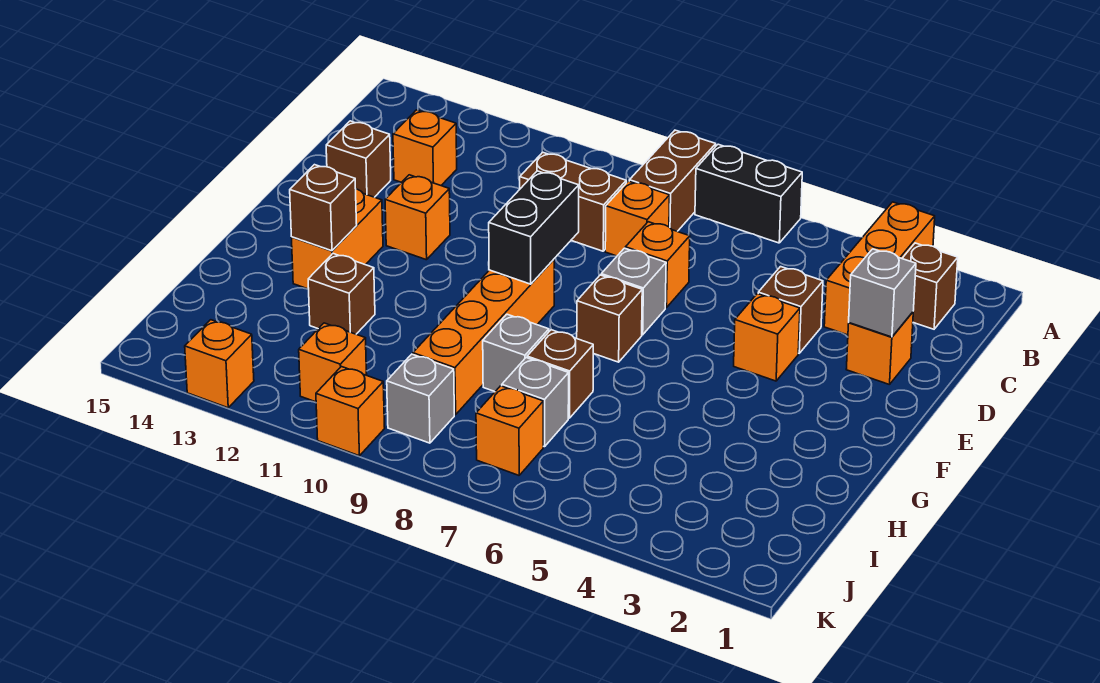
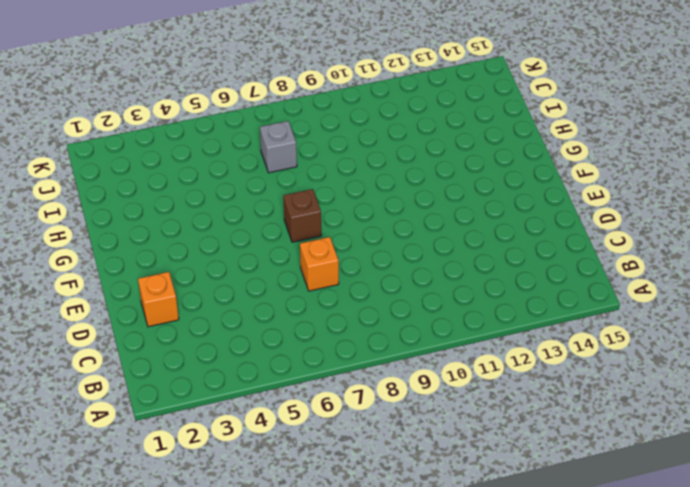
none -> orange 1x3 brick [824,202,935,335]
none -> black 1x2 brick [695,144,802,243]
none -> brown 1x2 brick [629,130,716,231]

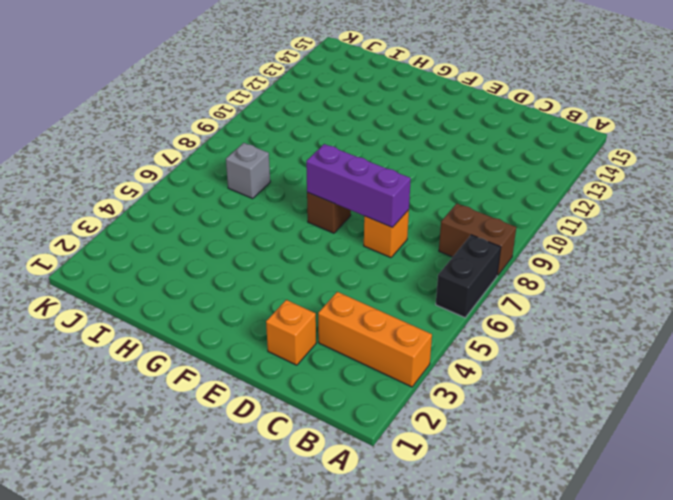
purple 1x3 brick [306,144,411,228] -> none
none -> brown 1x1 brick [902,243,958,329]
none -> orange 1x1 brick [605,181,670,256]
none -> brown 1x2 brick [520,152,626,251]

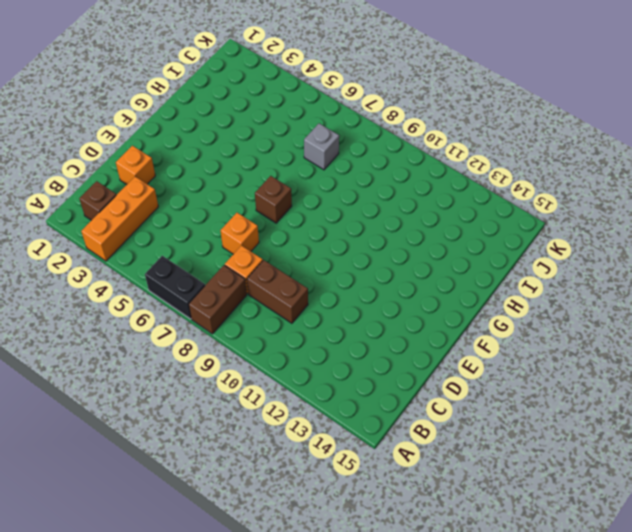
none -> orange 1x1 brick [393,110,457,185]
none -> brown 1x1 brick [758,267,823,353]
none -> brown 1x1 brick [326,121,391,197]

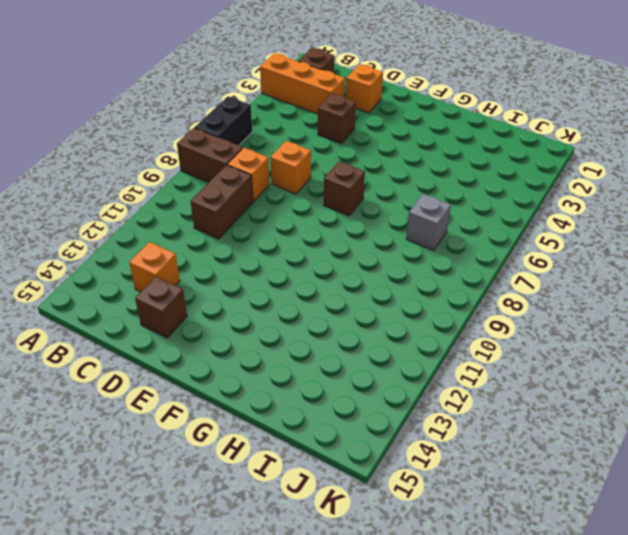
none -> orange 1x1 brick [734,294,800,381]
none -> grey 1x1 brick [601,248,666,335]
none -> orange 1x1 brick [385,175,450,260]

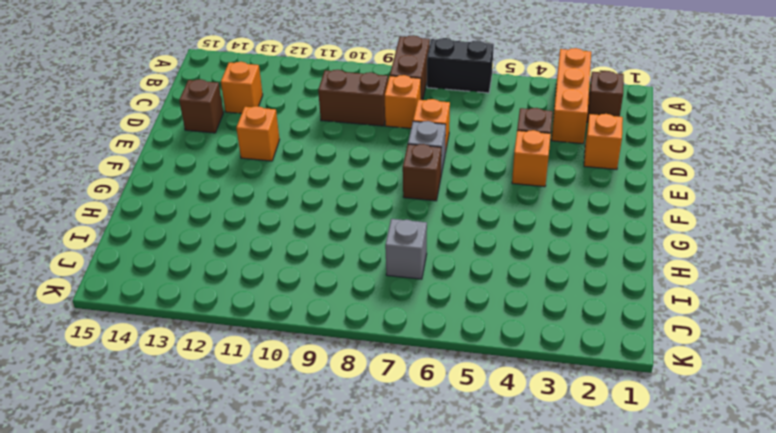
none -> orange 1x4 brick [413,259,554,415]
none -> orange 1x2 brick [292,189,383,289]
none -> brown 1x1 brick [527,330,593,418]

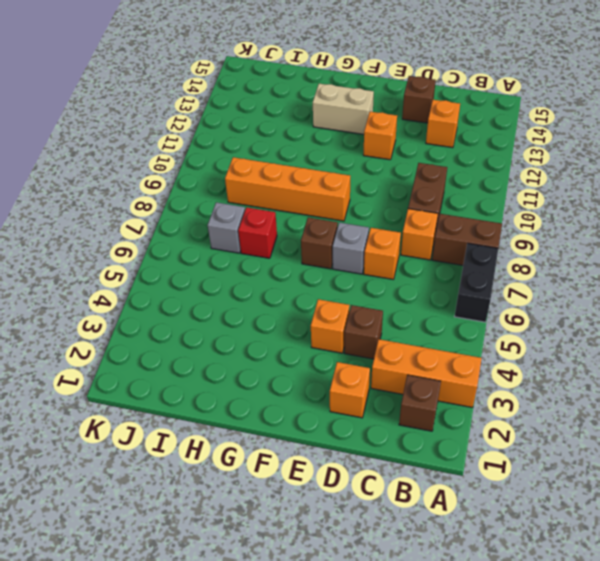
tan 1x2 brick [313,84,374,134] -> orange 1x2 brick [292,189,383,289]
red 1x1 brick [238,207,277,258] -> brown 1x1 brick [527,330,593,418]
none -> grey 1x1 brick [483,314,549,392]
none -> brown 1x1 brick [308,254,375,334]
none -> orange 1x1 brick [476,386,543,475]

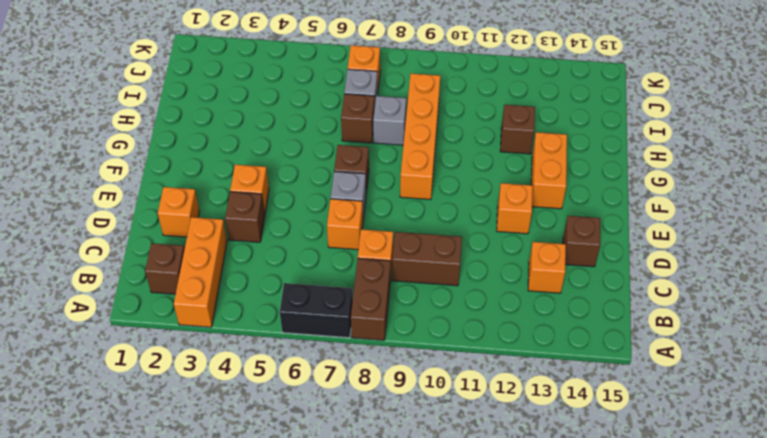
none -> grey 1x1 brick [387,354,454,443]
none -> orange 1x1 brick [299,323,367,402]
none -> orange 1x1 brick [316,367,385,456]

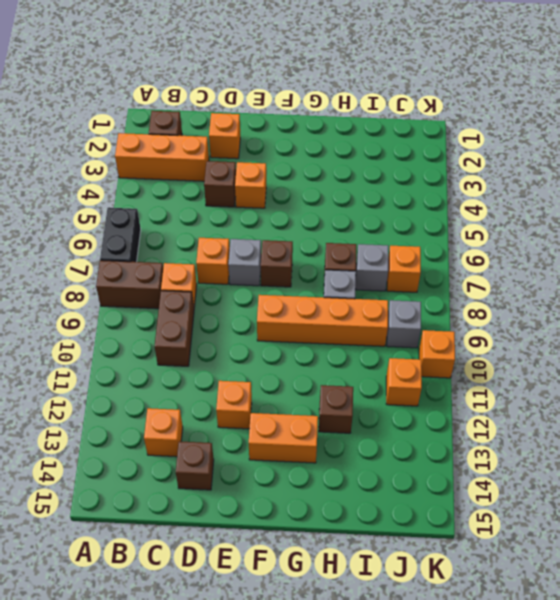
none -> orange 1x1 brick [185,320,254,408]
none -> grey 1x1 brick [849,249,916,337]
none -> black 1x2 brick [489,171,579,284]

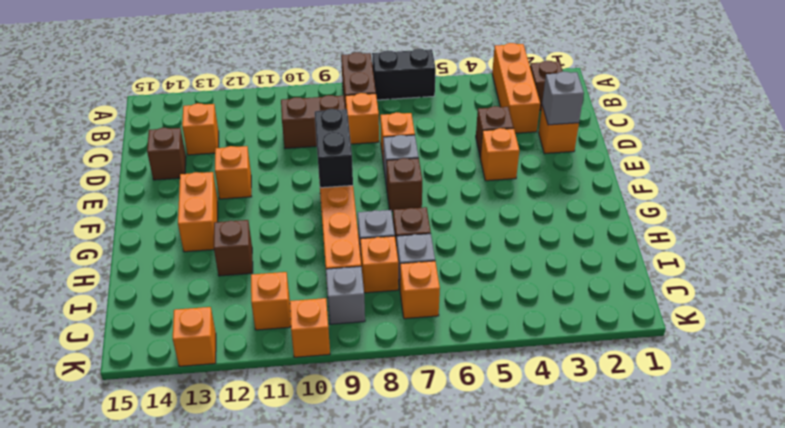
orange 1x1 brick [360,236,398,293] -> none
none -> brown 1x1 brick [290,165,357,251]

